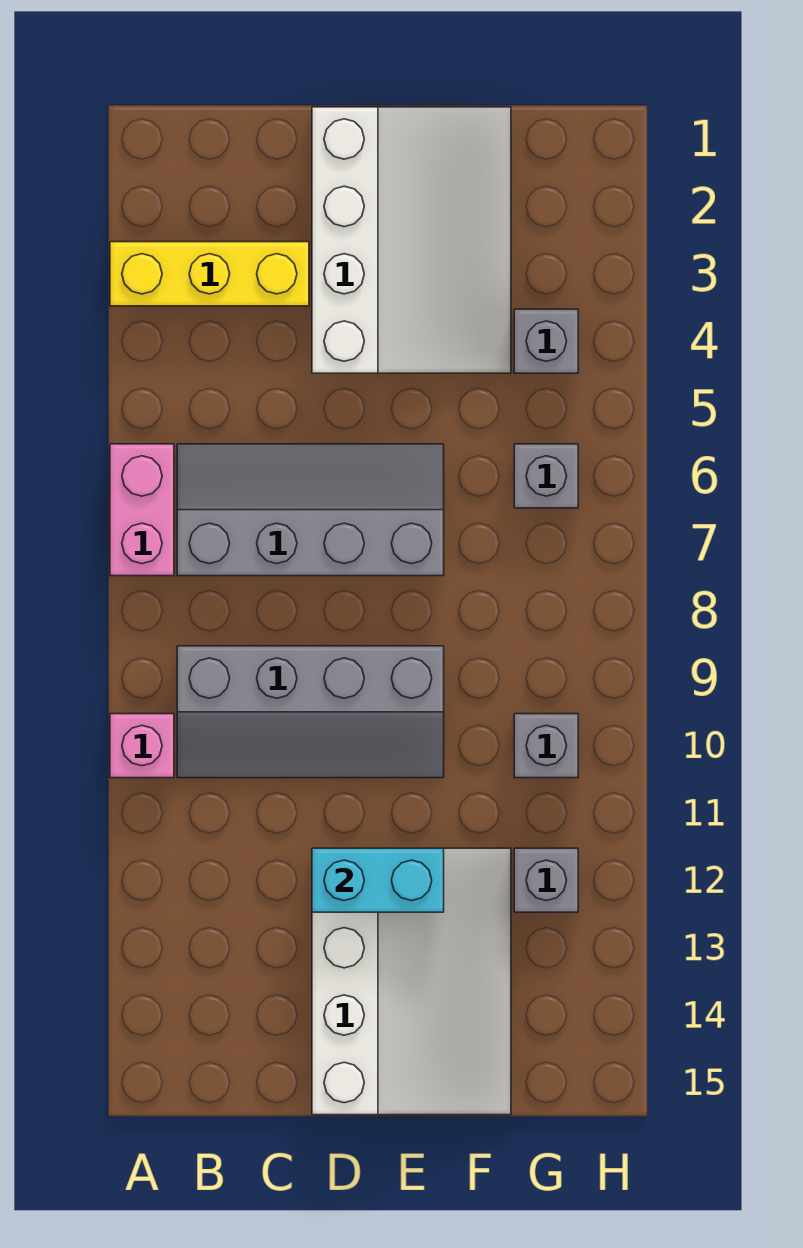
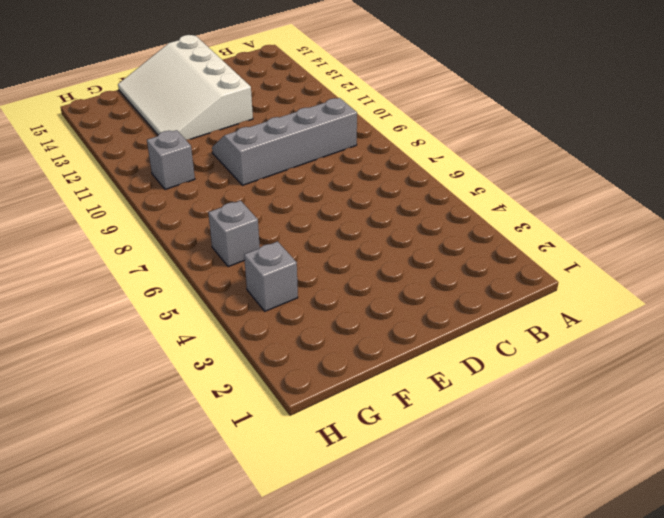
none -> yellow 1x3 brick [110,242,309,306]
none -> pink 1x2 brick [110,444,174,576]
none -> pink 1x1 brick [110,714,174,778]

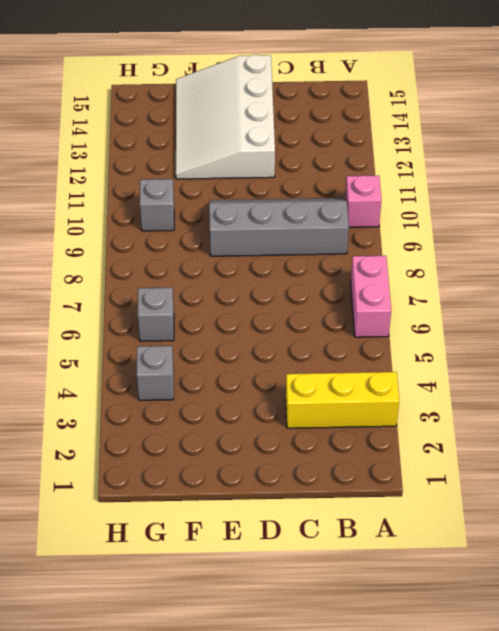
none -> grey 2x4 slope [177,444,444,576]
none -> white 3x4 slope [312,107,511,373]
none -> grey 1x1 brick [514,848,578,912]

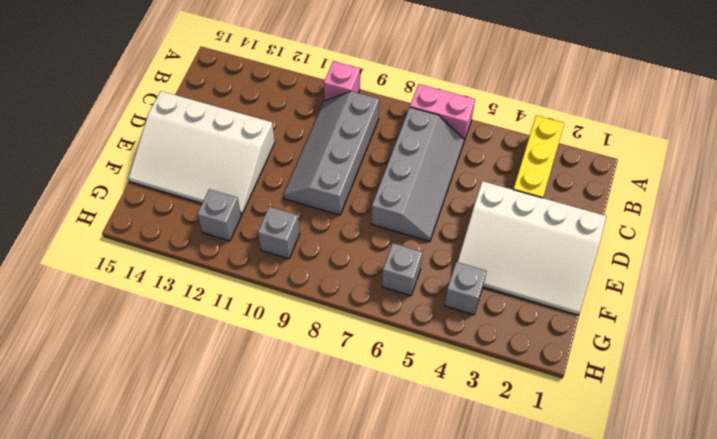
none -> cyan 1x2 brick [312,848,444,912]

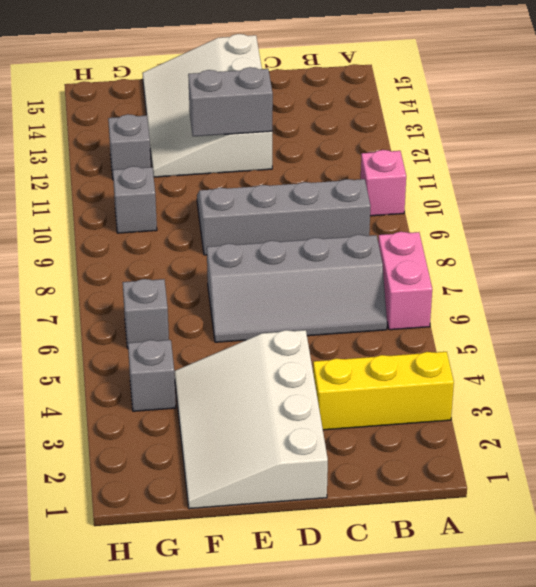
grey 1x2 brick [188,67,273,136] -> cyan 1x2 brick [312,848,444,912]

